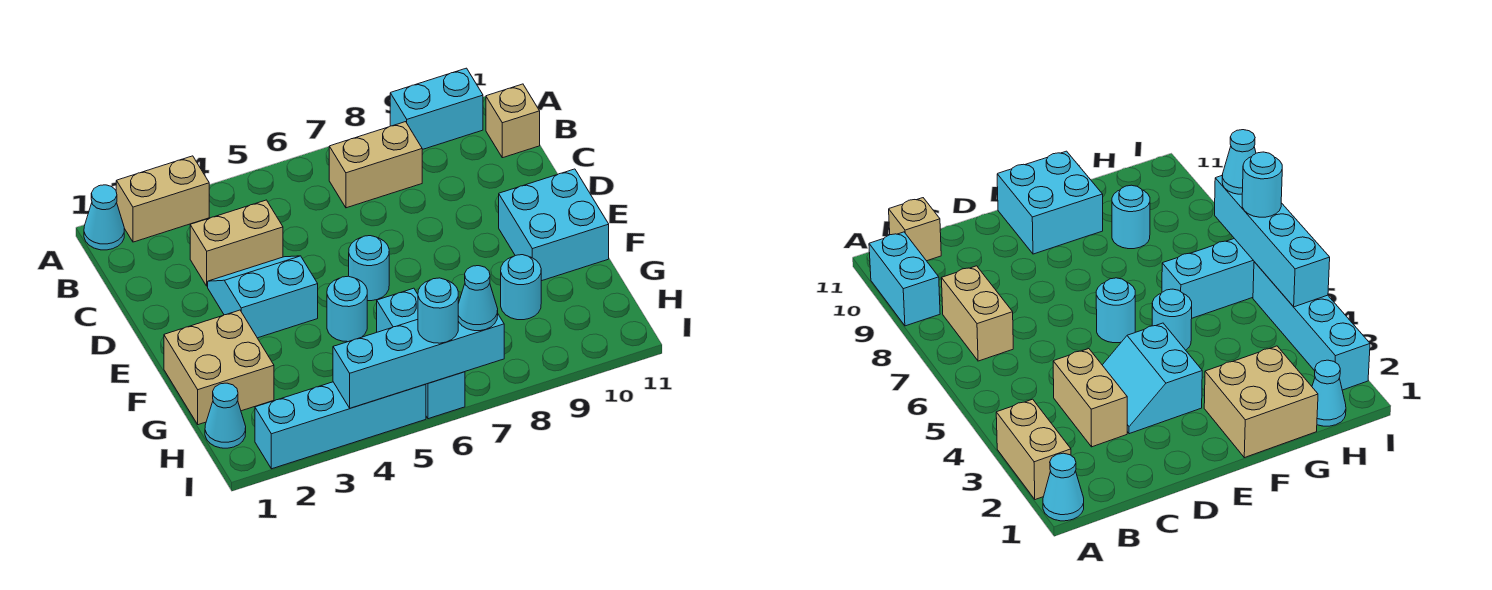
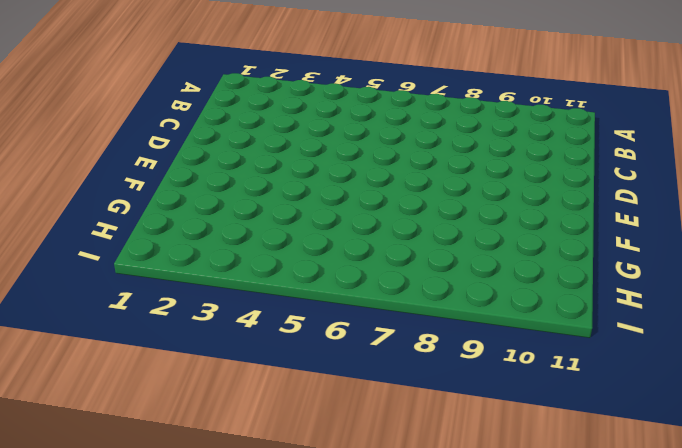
none -> cyan 1x1 cone [84,185,124,250]
none -> tan 1x2 brick [116,156,209,242]
none -> cyan 1x2 brick [390,68,483,150]

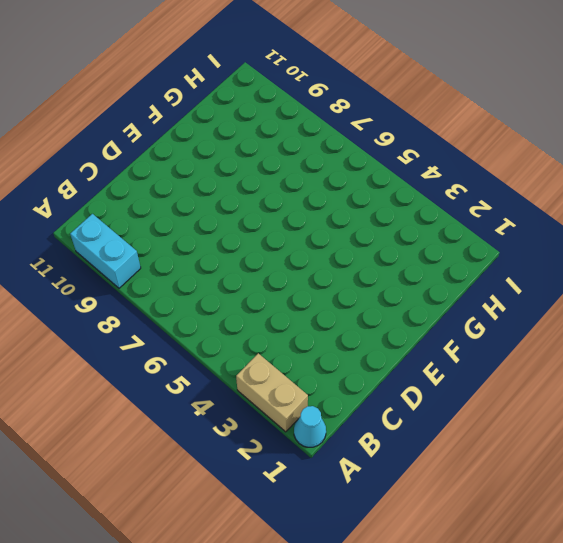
none -> tan 1x2 brick [329,122,422,208]
none -> tan 1x1 brick [486,84,540,158]
none -> tan 1x2 brick [190,200,283,286]

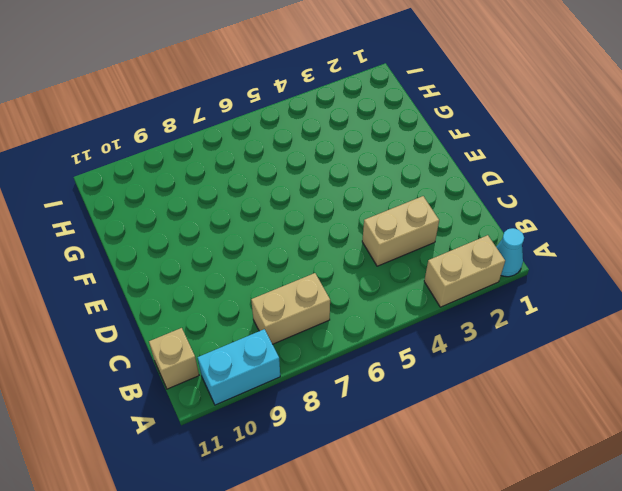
none -> cyan 2x2 slope [208,256,318,338]
none -> cyan 1x1 round brick [349,236,389,301]
none -> cyan 2x2 brick [499,169,609,281]

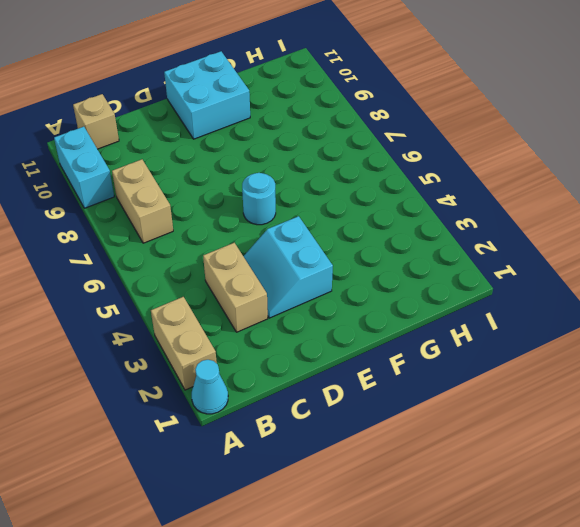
none -> tan 2x2 brick [164,310,274,425]
none -> cyan 1x1 round brick [327,276,367,342]
none -> cyan 1x3 brick [377,288,465,419]

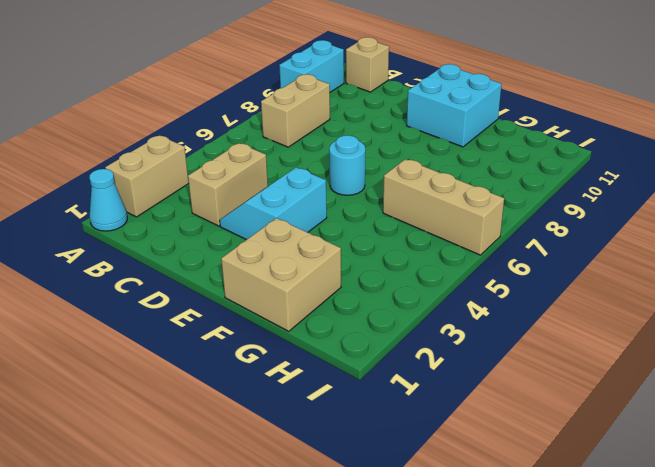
tan 1x3 brick [383,159,504,255] -> cyan 1x3 brick [377,288,465,419]
none -> cyan 1x1 round brick [327,276,367,342]
none -> cyan 1x1 round brick [501,255,541,320]
none -> cyan 1x1 cone [205,383,246,448]

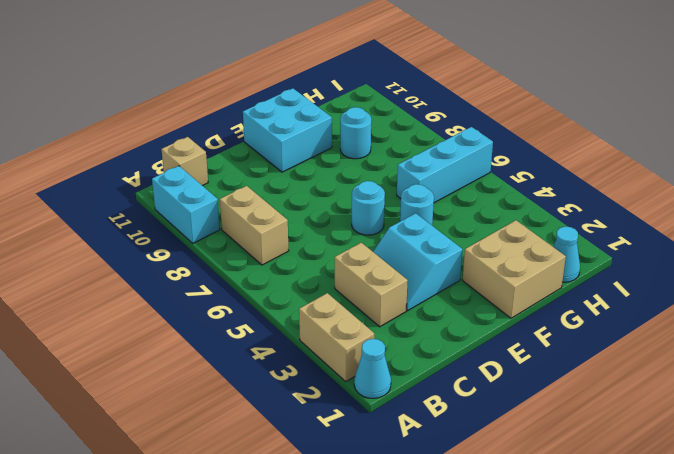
none -> cyan 1x4 brick [255,382,426,469]
none -> cyan 1x4 brick [333,315,504,408]
none -> cyan 1x1 round brick [418,278,458,343]

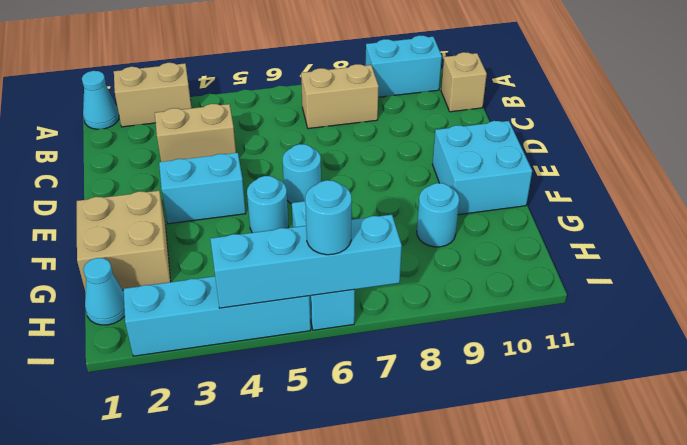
none -> cyan 1x1 cone [458,266,498,331]

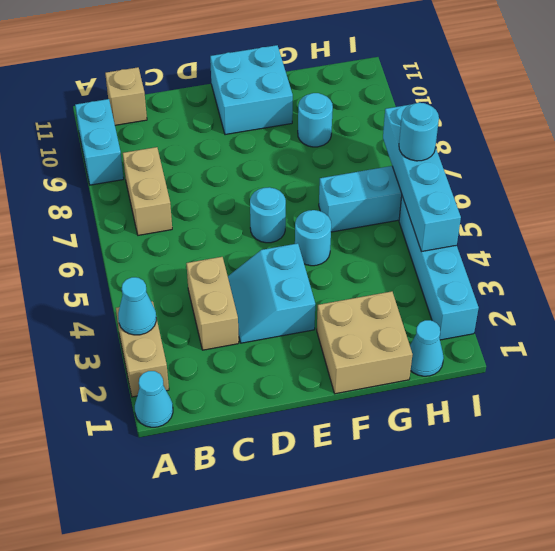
cyan 1x1 cone [118,277,156,335] -> cyan 1x1 cone moved to [458,266,498,331]

